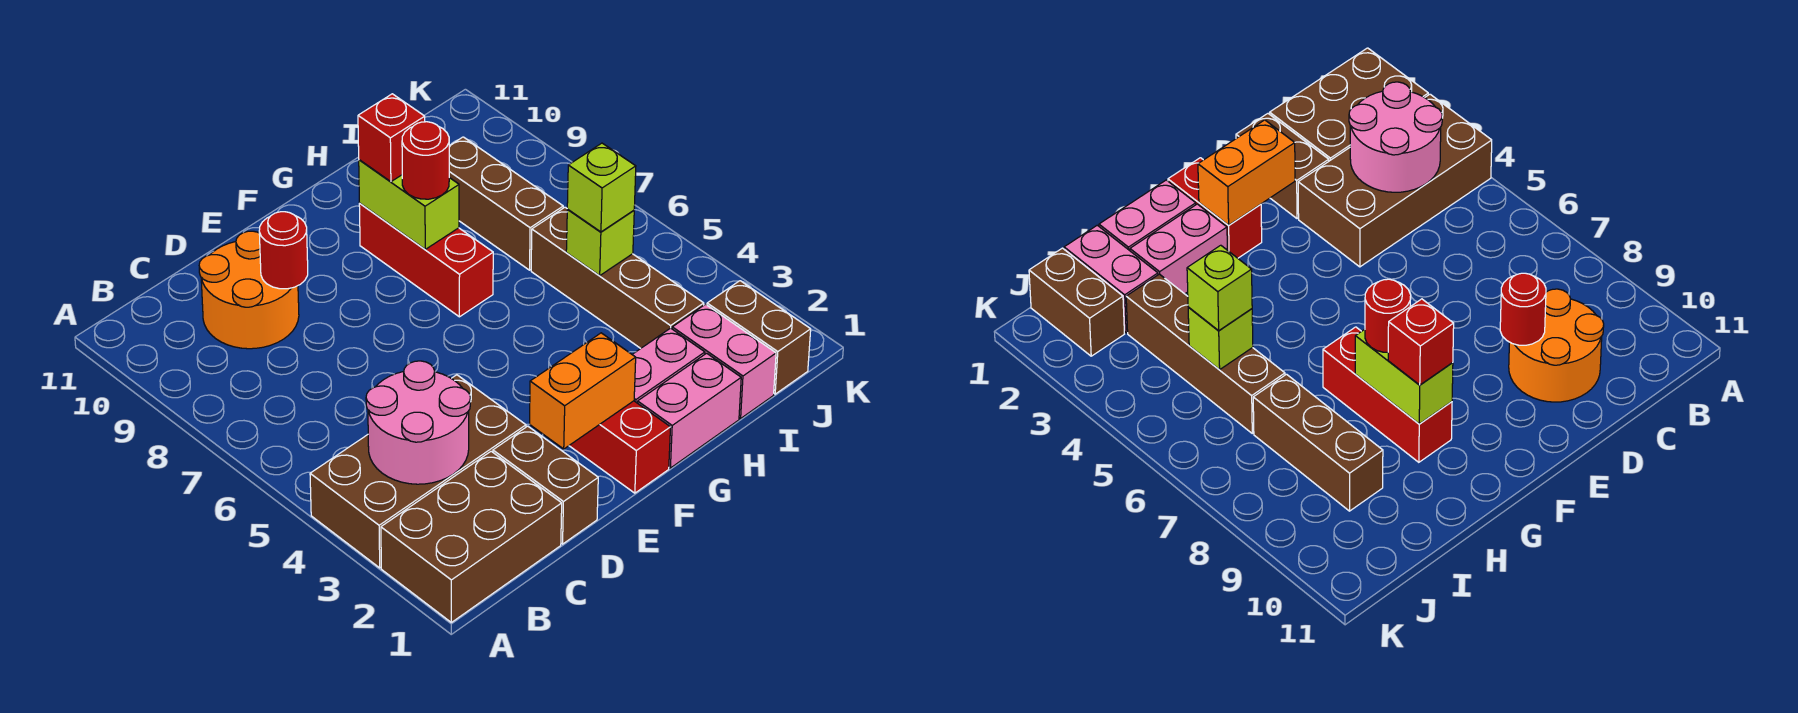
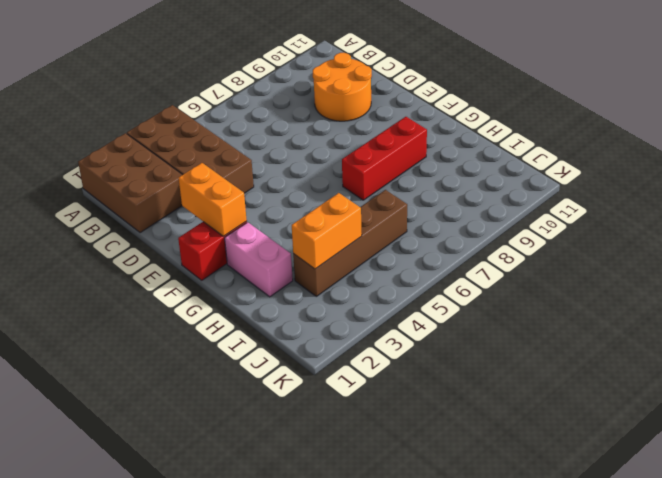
orange 1x2 brick [292,193,362,269] -> none
none -> brown 1x2 brick [493,426,598,544]
none -> pink 1x2 brick [638,353,741,468]
none -> pink 1x2 brick [672,304,776,418]

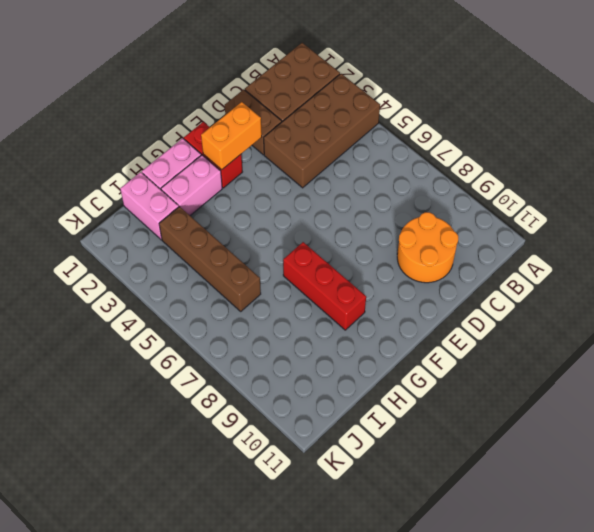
none -> brown 1x3 brick [449,137,563,270]
none -> brown 1x2 brick [707,281,811,394]
none -> pink 2x2 round brick [366,361,470,484]

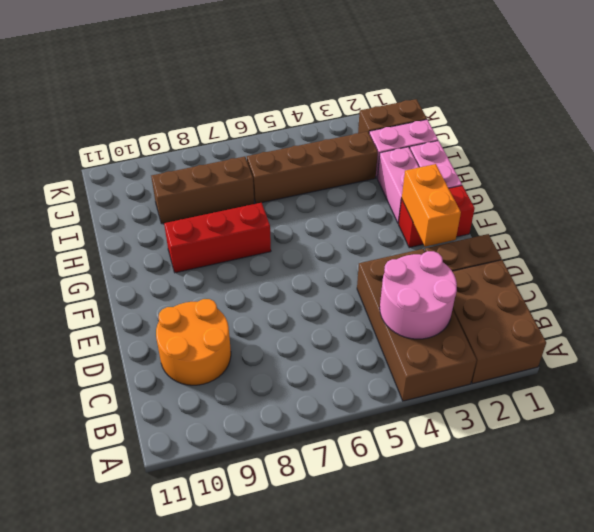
none -> red 1x1 round brick [259,212,308,289]
none -> lime 1x2 brick [359,160,459,249]
none -> lime 1x1 brick [566,210,634,275]

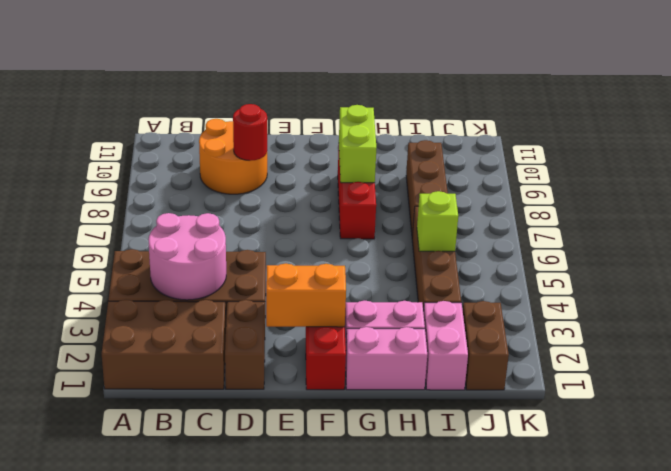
none -> red 1x1 round brick [402,122,449,199]
none -> red 1x1 brick [358,94,425,182]
none -> lime 1x1 brick [567,143,636,232]

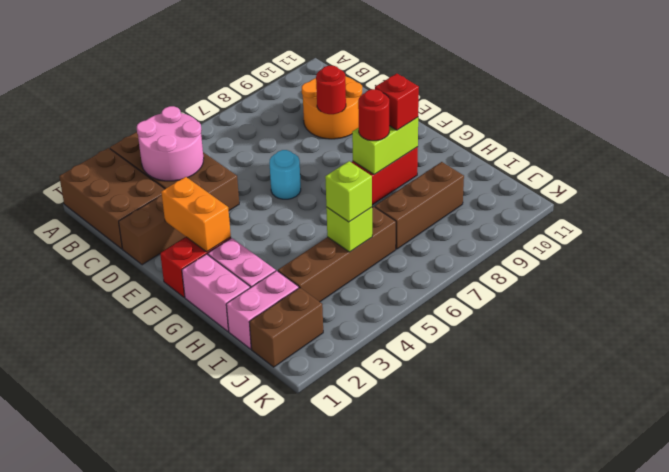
cyan 1x1 round brick [269,150,301,199] -> none

